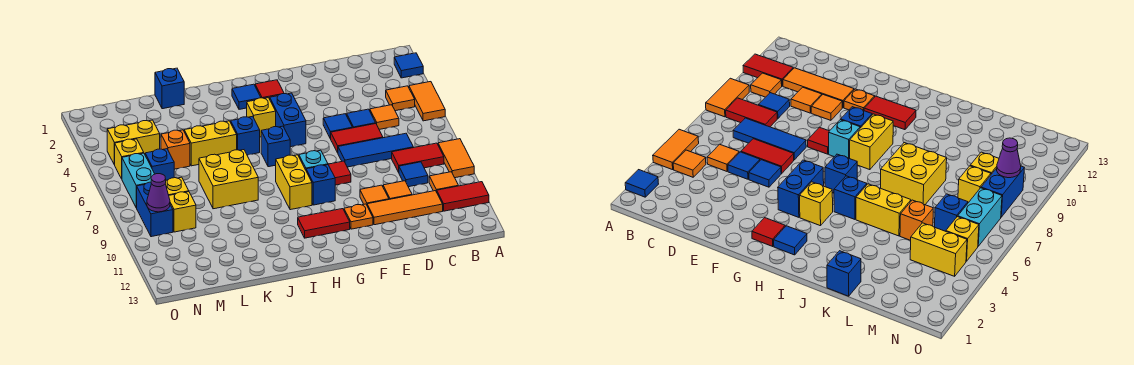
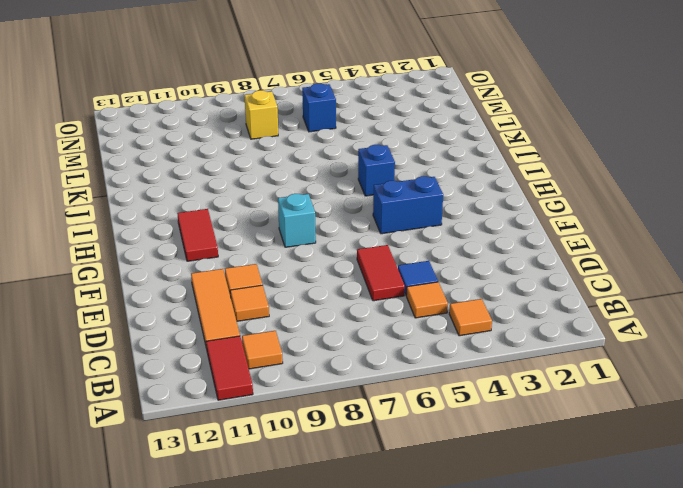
none -> blue 1x1 tile [394,53,423,78]
none -> orange 1x2 tile [409,82,445,121]
none -> orange 1x2 tile [438,139,474,178]
none -> red 1x2 tile [392,143,444,172]

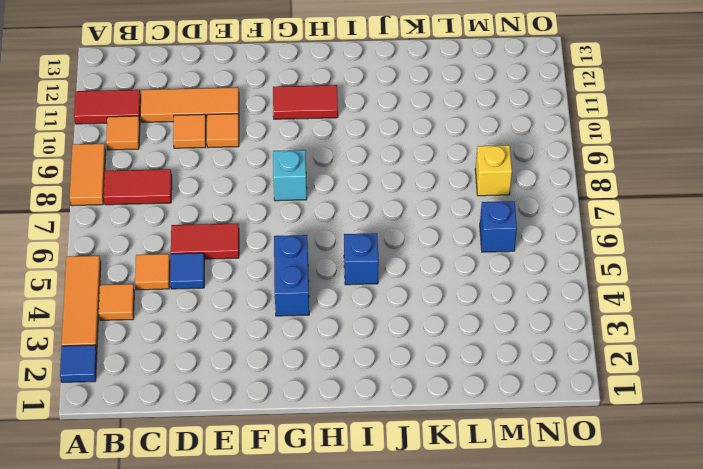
orange 1x3 tile [62,256,101,350] -> orange 1x2 tile [409,82,445,121]
none -> blue 1x3 tile [338,133,413,167]
none -> blue 1x1 tile [399,162,428,187]
none -> blue 1x1 tile [323,114,352,139]
none -> red 1x1 tile [328,161,351,185]

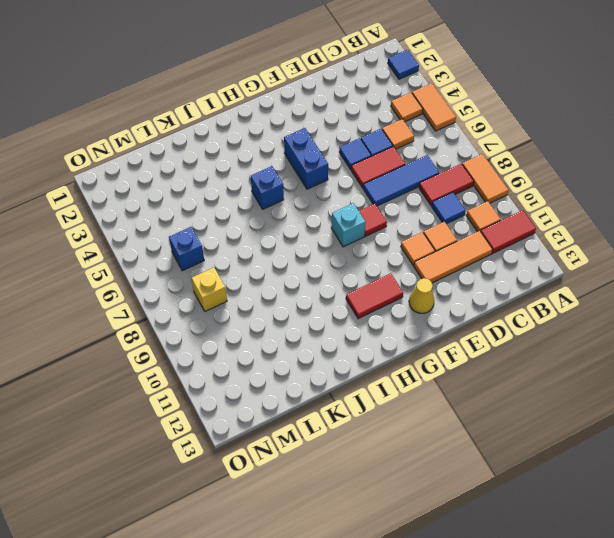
yellow 1x1 cone [409,278,434,313] -> none
none -> orange 1x1 plate [344,204,373,229]
none -> red 1x1 tile [255,80,284,99]
none -> blue 1x1 brick [306,165,335,205]
none -> blue 1x1 tile [232,84,261,109]

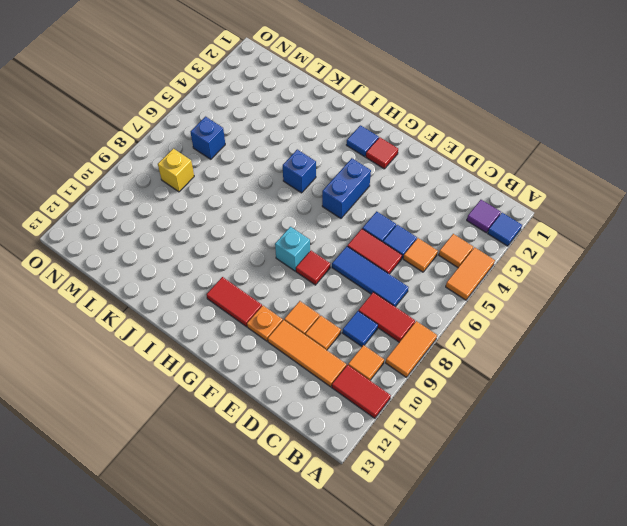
purple 1x1 tile [467,200,501,233] -> none
none -> blue 1x1 brick [306,165,335,205]
none -> yellow 1x1 brick [247,98,276,137]
none -> blue 1x1 brick [261,126,290,167]
none -> yellow 1x2 brick [276,155,312,210]

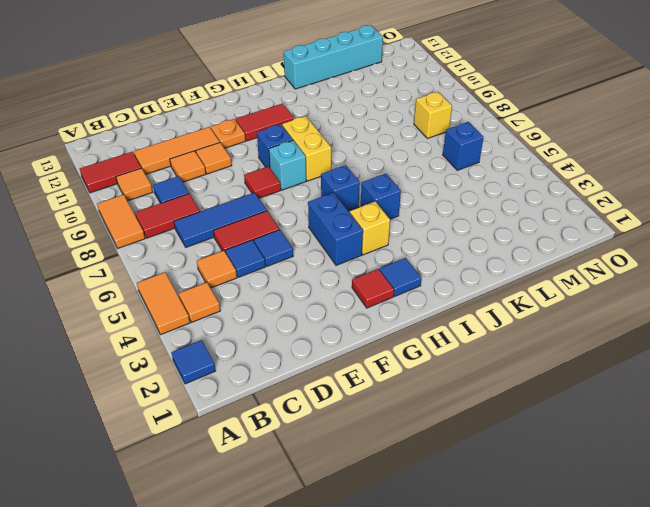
cyan 1x4 brick [284,25,383,89] -> none
none -> yellow 1x2 brick [184,121,237,166]
none -> yellow 2x2 brick [199,150,258,209]
none -> blue 1x1 brick [155,68,184,109]
none -> orange 1x1 brick [161,130,190,169]

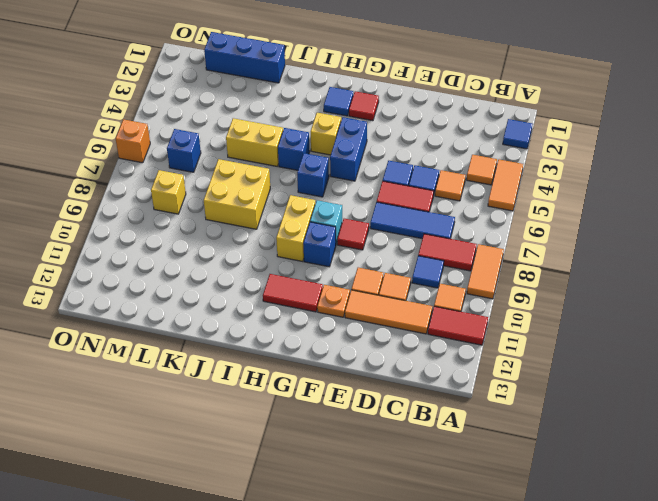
blue 1x3 brick [204,32,285,83] -> blue 1x1 brick [155,68,184,109]
orange 1x1 brick [116,119,150,163] -> orange 1x1 brick moved to [161,130,190,169]
none -> yellow 1x2 brick [107,120,160,165]
none -> yellow 1x1 brick [169,192,196,232]
none -> yellow 1x1 brick [115,139,144,179]
none -> cyan 1x2 brick [122,153,154,208]

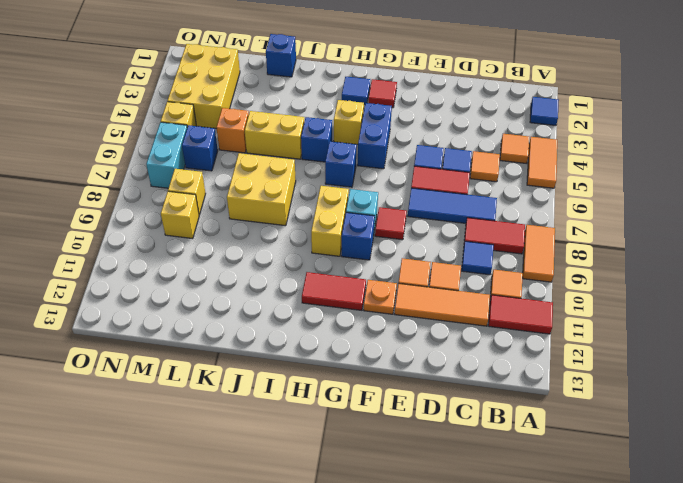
yellow 2x3 brick [168,44,240,129] -> yellow 1x2 brick [107,120,160,165]
none -> blue 1x2 brick [137,182,173,237]
none -> purple 1x1 cone [147,174,170,212]

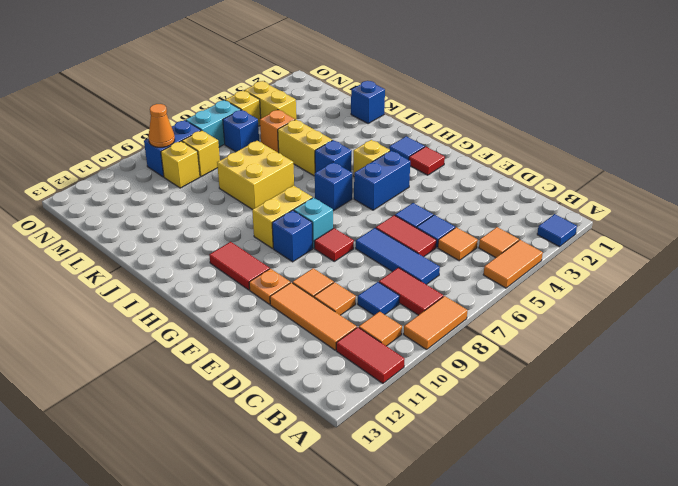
orange 1x1 cone [149,104,175,147] -> purple 1x1 cone [147,174,170,212]

